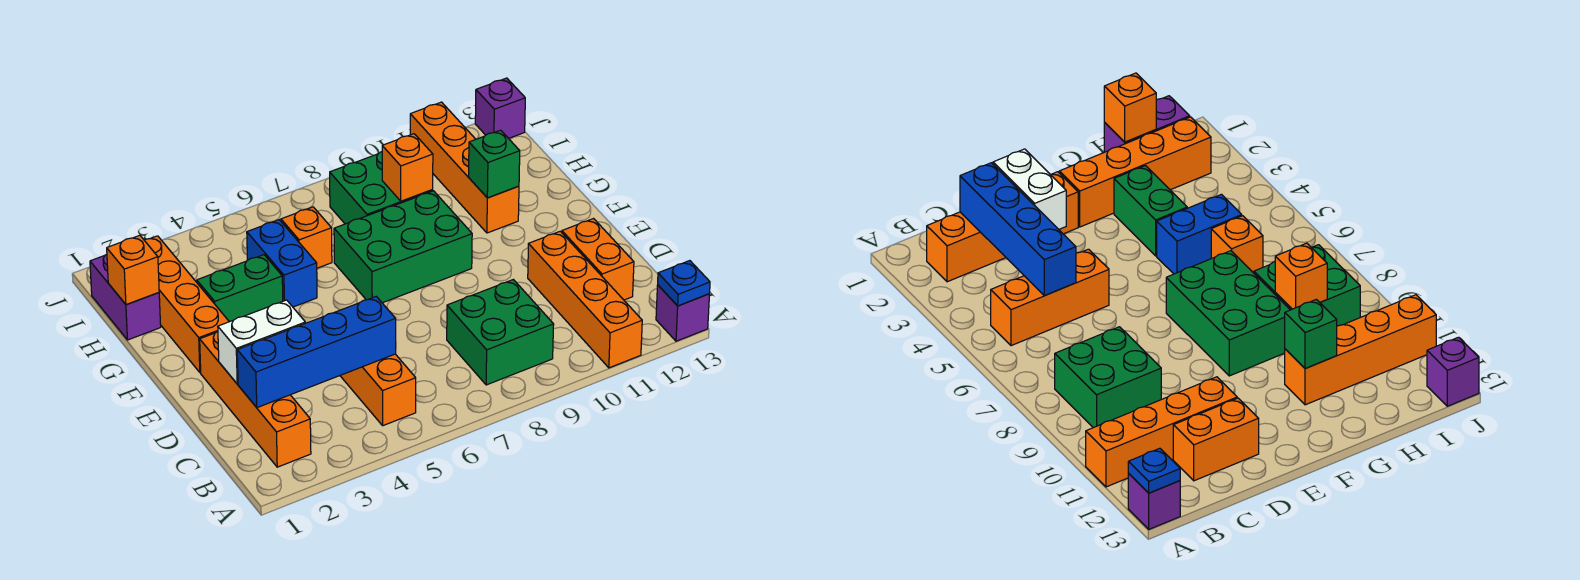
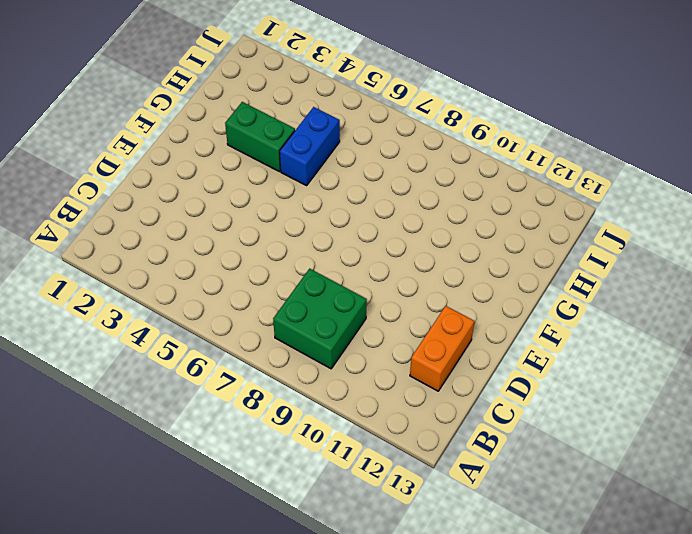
none -> orange 1x4 brick [528,231,642,368]
none -> purple 1x1 brick [656,285,710,341]
none -> orange 1x4 brick [200,332,311,467]

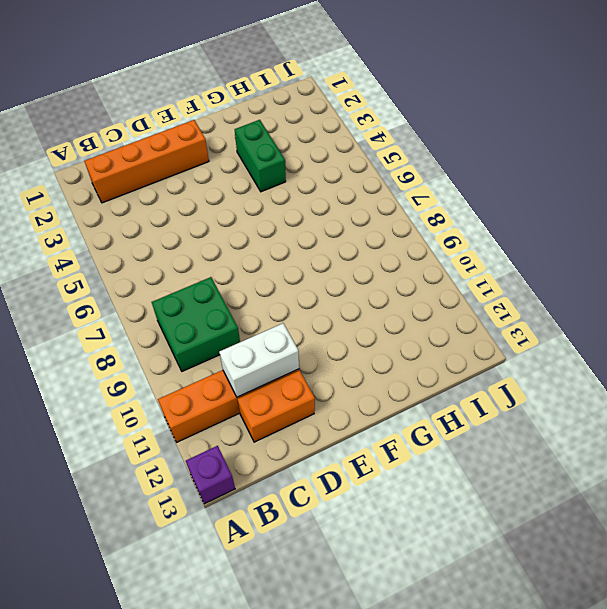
white 1x2 brick [219,323,299,397] -> white 1x2 brick turned to [218,300,305,384]
none -> orange 1x3 brick [340,354,416,426]
none -> orange 1x4 brick [144,236,229,373]
none -> green 2x3 brick [334,191,472,303]

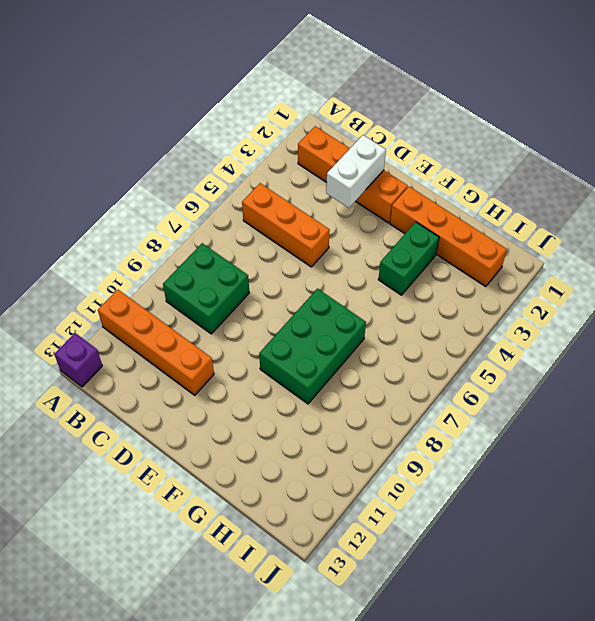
none -> orange 1x2 brick [562,219,634,300]
none -> blue 1x2 brick [247,220,317,307]
none -> orange 1x4 brick [410,102,519,233]

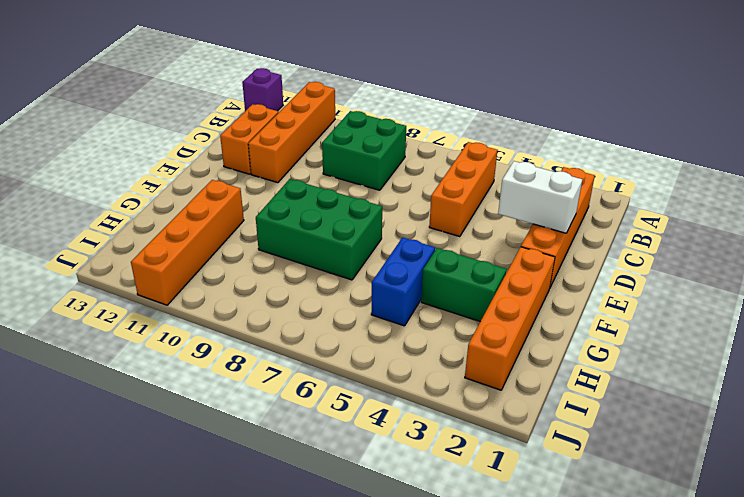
none -> purple 1x2 brick [90,254,161,340]
none -> orange 1x1 brick [281,207,332,268]
none -> green 2x2 brick [330,152,433,224]

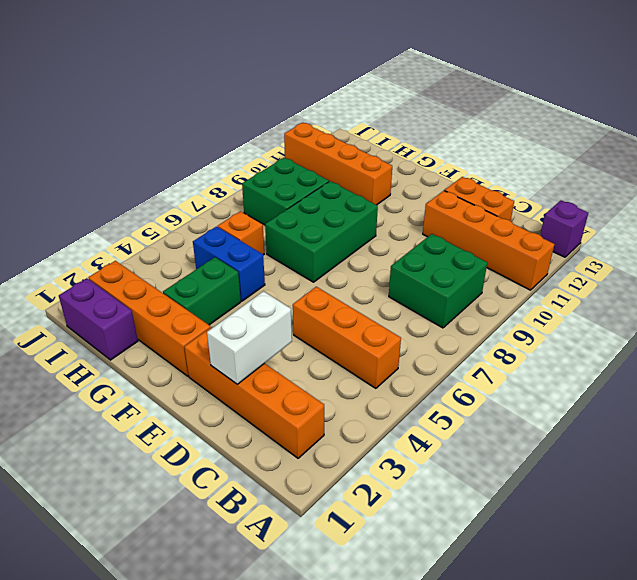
none -> purple 1x1 brick [475,78,525,138]
none -> blue 1x1 plate [658,261,710,306]
none -> blue 1x4 brick [237,296,396,408]

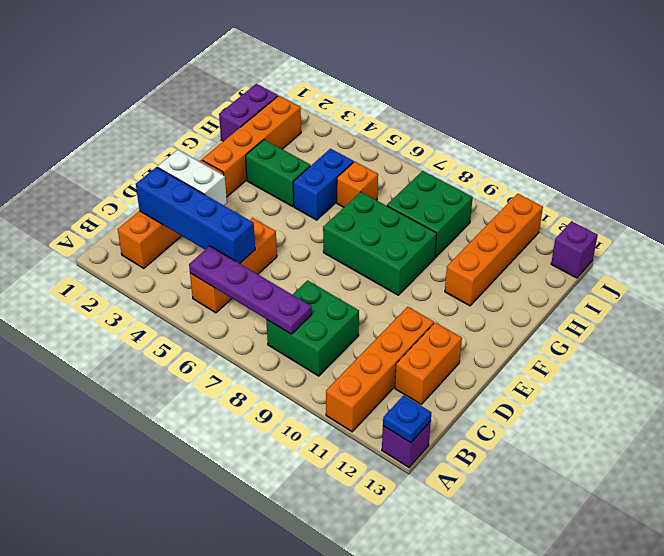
purple 1x4 plate [189,246,312,334] -> none
none -> green 1x1 brick [469,130,520,198]
none -> orange 1x1 brick [107,235,159,305]
none -> orange 1x1 brick [382,134,433,201]

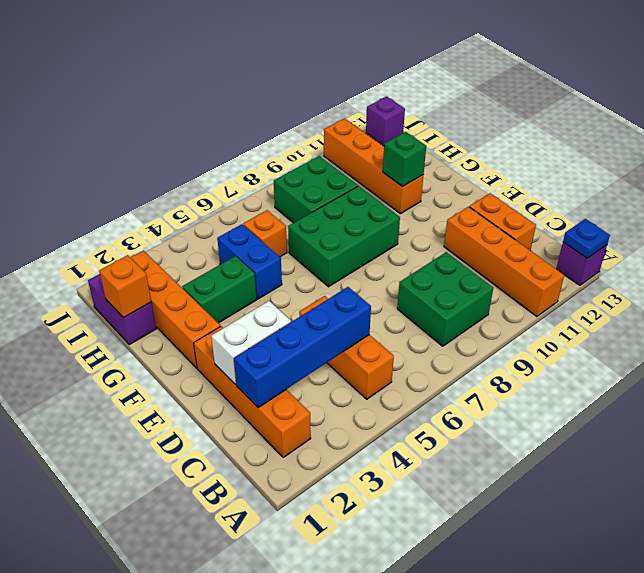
none -> orange 1x1 brick [382,134,433,201]

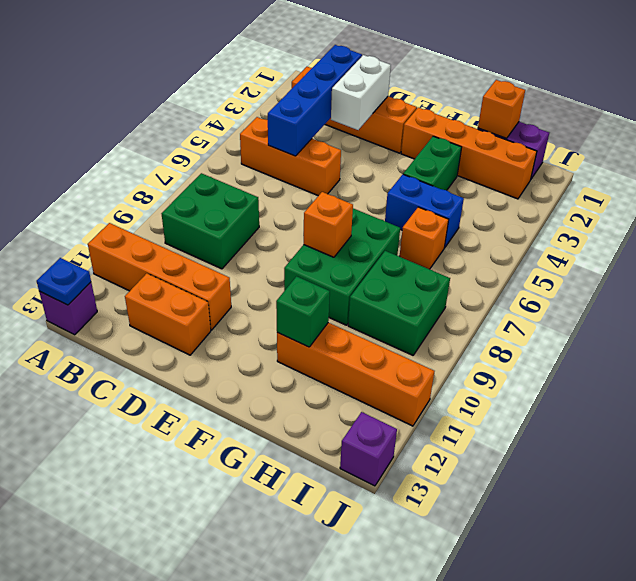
orange 1x1 brick [304,192,353,257] -> orange 1x1 brick moved to [382,134,433,201]

